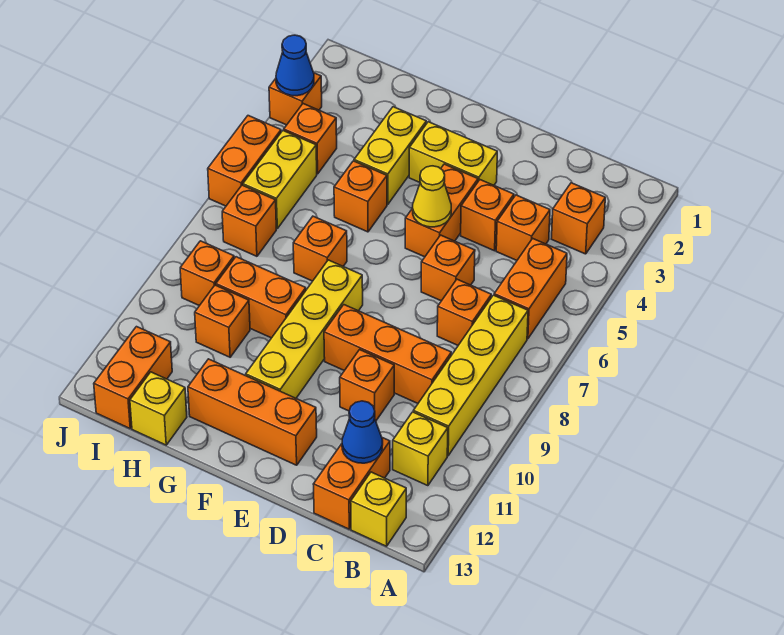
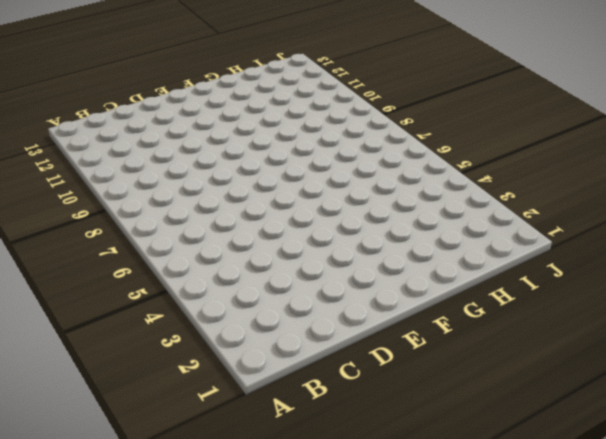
none -> orange 1x1 brick [552,183,605,254]
none -> orange 1x2 brick [494,238,567,339]
none -> yellow 1x4 brick [413,295,528,456]
none -> yellow 1x1 brick [393,412,448,486]

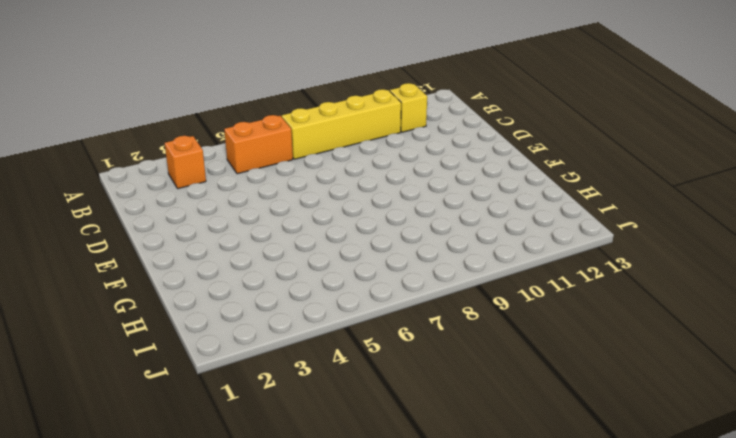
none -> yellow 1x1 brick [351,472,406,546]
none -> orange 1x1 brick [496,195,550,260]
none -> orange 1x1 brick [437,279,491,345]
none -> orange 1x3 brick [324,305,451,403]

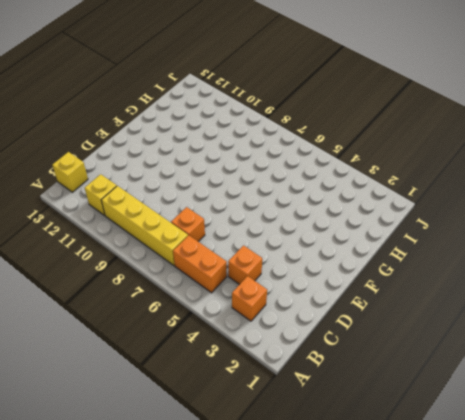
none -> orange 1x3 brick [324,305,451,403]
none -> orange 1x2 brick [313,438,390,529]
none -> orange 1x1 brick [461,180,514,251]
none -> orange 1x1 brick [421,235,475,301]

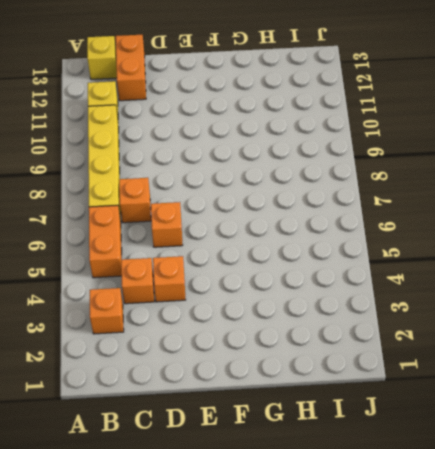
none -> orange 1x3 brick [324,305,451,403]
none -> orange 1x1 brick [340,350,394,421]
none -> yellow 1x2 brick [409,122,497,185]
none -> orange 1x2 brick [405,164,478,257]

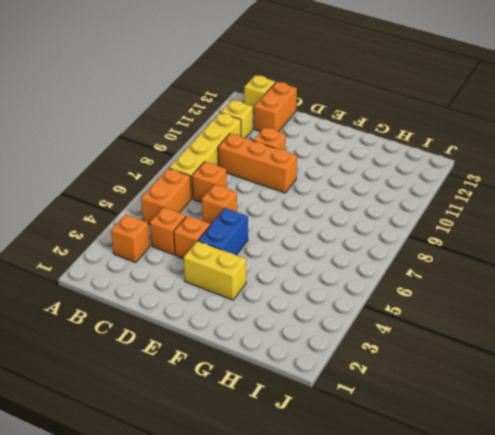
blue 1x2 brick [198,208,248,255] -> orange 1x2 brick [405,164,478,257]
none -> orange 1x3 brick [188,359,317,465]
none -> yellow 1x4 brick [246,260,363,398]
none -> yellow 1x2 brick [354,107,426,204]
none -> orange 1x1 brick [334,161,387,232]

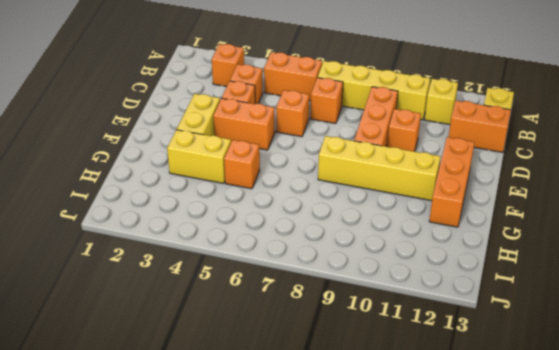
none -> orange 1x1 brick [293,216,347,281]
none -> orange 1x2 brick [216,257,306,338]
none -> orange 1x1 brick [195,285,250,357]
none -> yellow 1x1 brick [130,372,187,445]

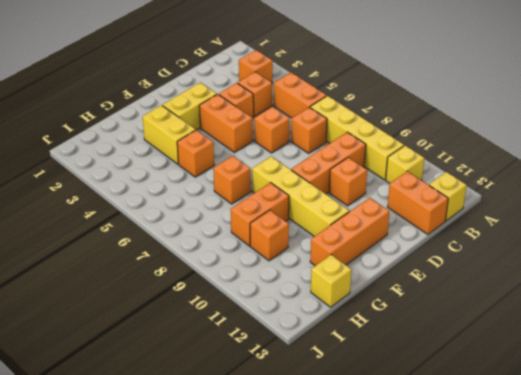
none -> orange 1x1 brick [284,104,337,174]
none -> yellow 1x2 brick [243,131,317,228]
none -> orange 1x1 brick [222,185,276,256]
none -> orange 1x1 brick [180,241,234,306]

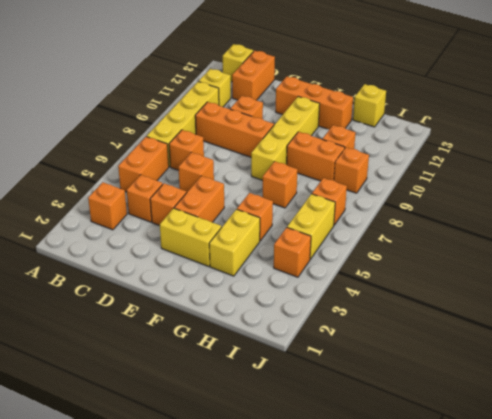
none -> orange 1x2 brick [94,327,172,428]
none -> orange 1x1 brick [269,73,322,125]
none -> orange 1x2 brick [208,116,281,206]
none -> blue 1x1 cone [342,401,383,463]

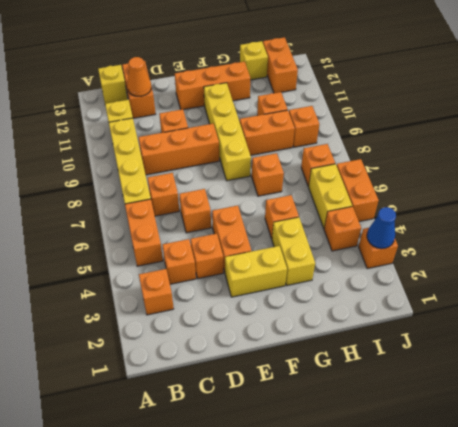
orange 1x1 cone [127,57,151,96] -> blue 1x1 cone [342,401,383,463]
none -> yellow 1x1 cone [413,166,451,227]

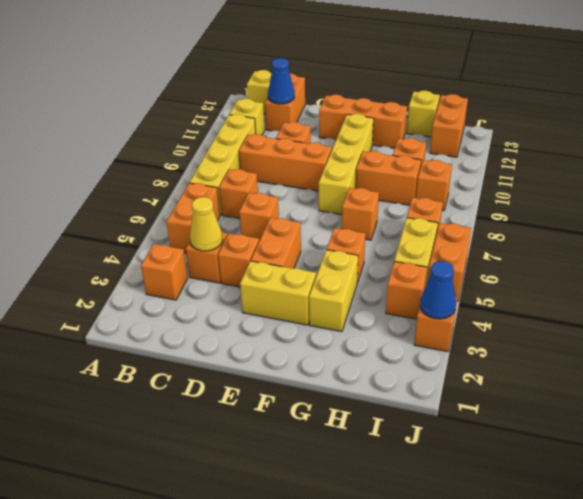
yellow 1x1 cone [190,197,223,251] -> yellow 1x1 cone moved to [413,166,451,227]

